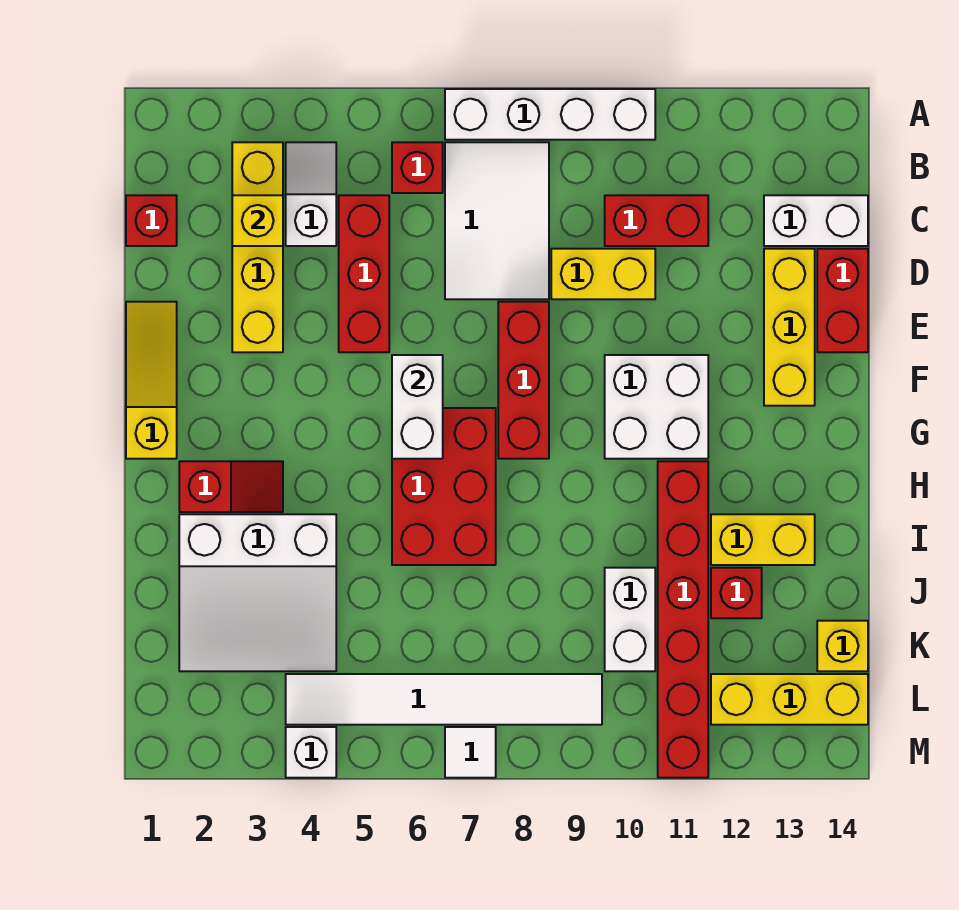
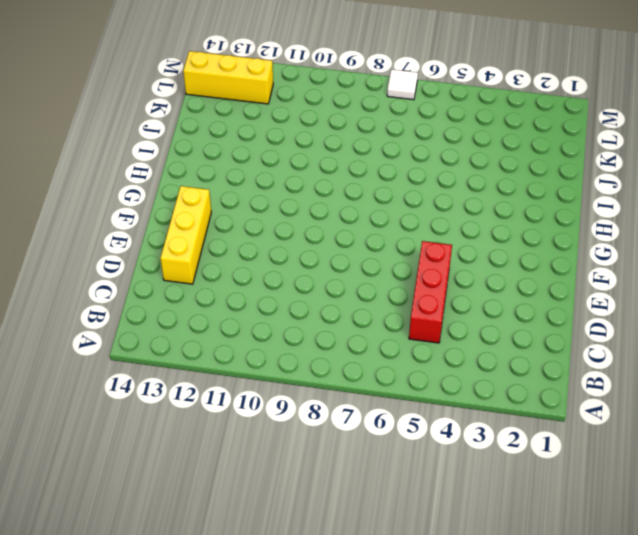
none -> white 1x4 brick [445,89,655,140]
none -> yellow 1x4 brick [232,142,283,352]
none -> white 1x2 slope [286,142,336,246]

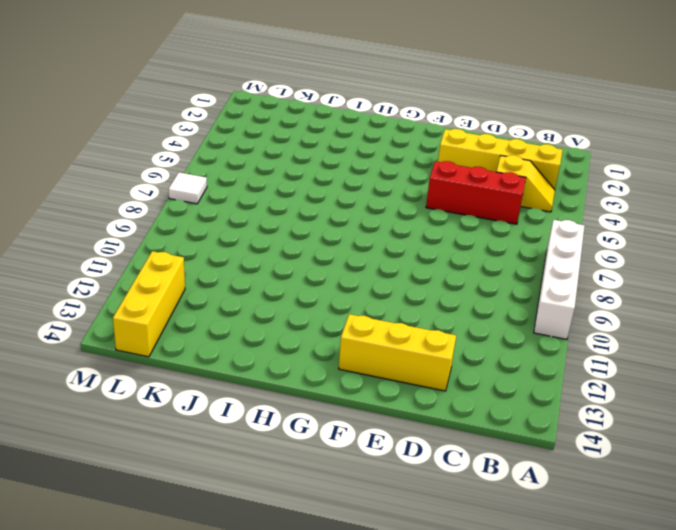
yellow 1x2 slope [497,155,555,212] -> white 1x2 slope [286,142,336,246]
none -> red 1x1 brick [392,142,443,193]
none -> white 2x3 tile [445,142,549,299]
none -> red 1x1 brick [126,195,177,246]

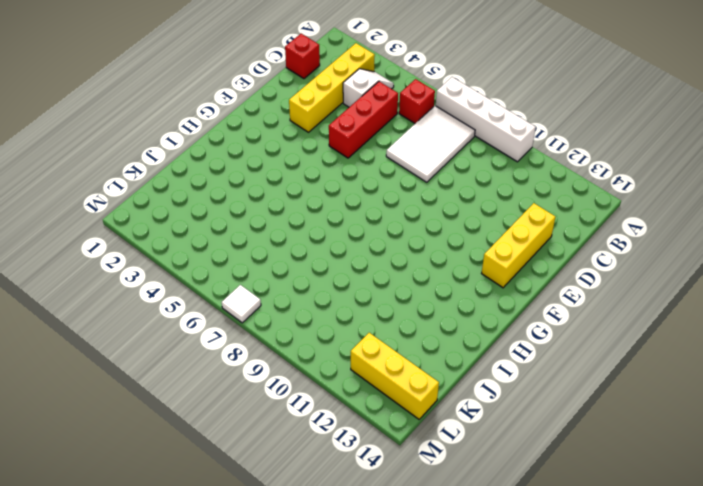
none -> red 1x2 brick [605,195,708,246]
none -> white 1x2 brick [764,195,868,246]
none -> yellow 1x2 brick [551,249,655,299]

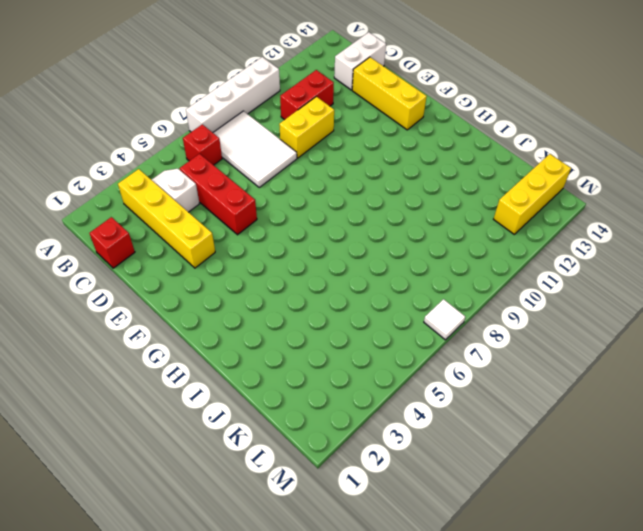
none -> red 1x2 brick [817,249,868,352]
none -> yellow 1x3 slope [126,302,177,459]
none -> red 1x3 brick [498,302,549,459]

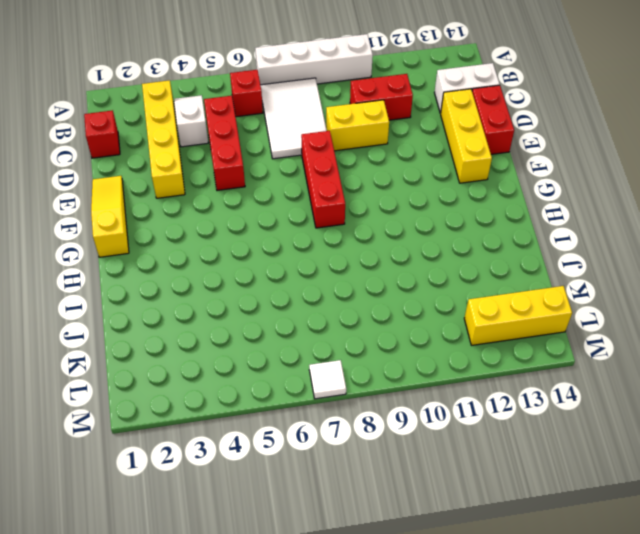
none -> white 2x2 brick [605,355,708,459]
none -> red 2x3 brick [392,408,496,565]
none -> red 1x2 slope [179,461,283,512]

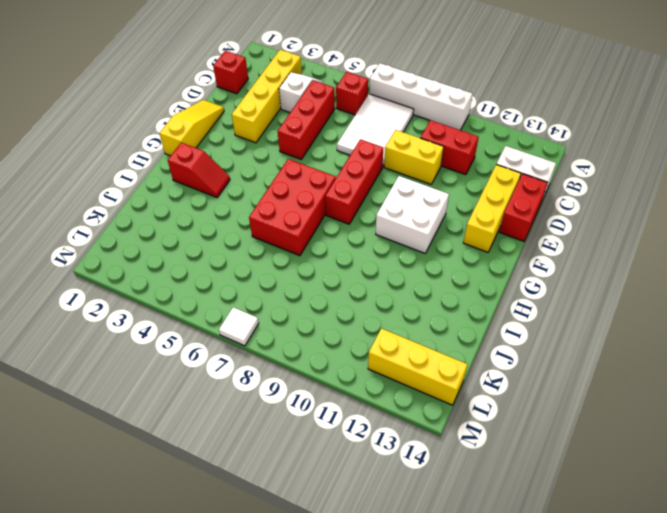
none -> red 1x6 brick [658,461,708,778]
none -> white 3x3 slope [179,514,336,671]
none -> yellow 1x2 brick [711,514,815,565]

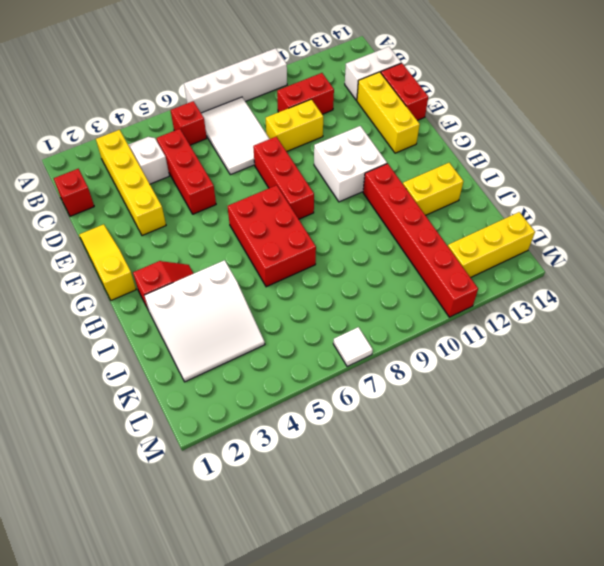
none -> white 1x2 brick [605,568,655,671]
none -> red 1x1 brick [711,568,762,618]
none -> yellow 1x1 brick [817,621,868,671]

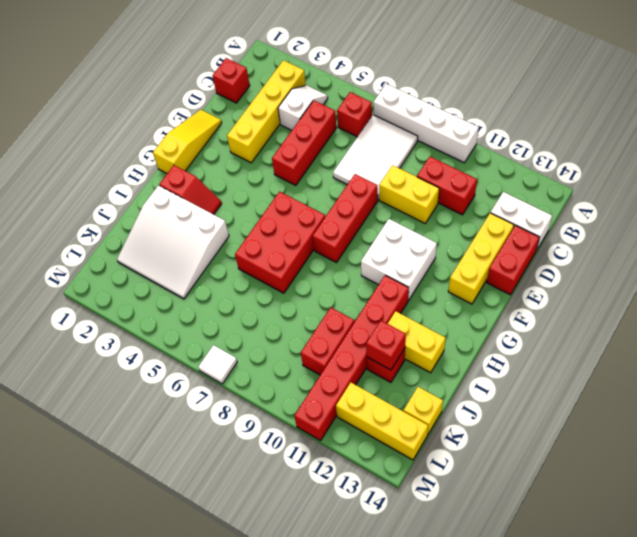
red 1x2 brick [301,307,354,375] -> white 1x2 brick [605,568,655,671]
red 1x1 brick [366,321,406,370] -> none
none -> white 1x6 tile [286,674,602,725]
none -> white 1x1 brick [286,727,336,778]
none -> yellow 1x1 brick [232,195,283,246]

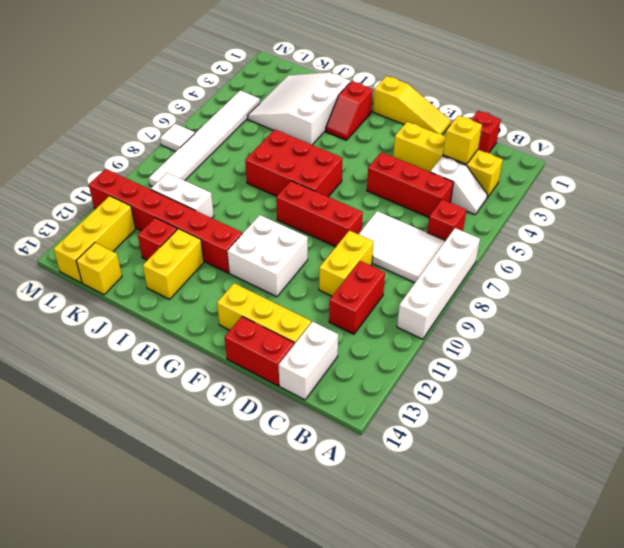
none -> white 1x1 brick [286,727,336,778]
none -> white 1x2 brick [392,355,443,459]

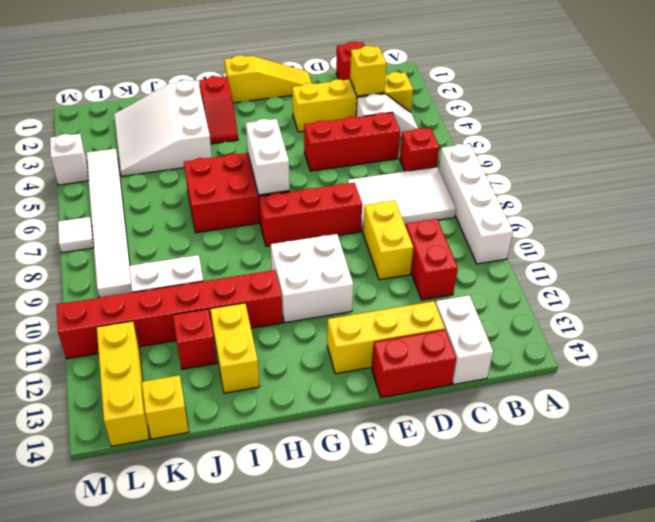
white 1x2 brick [246,119,290,195] -> white 1x2 brick turned to [392,355,443,459]

